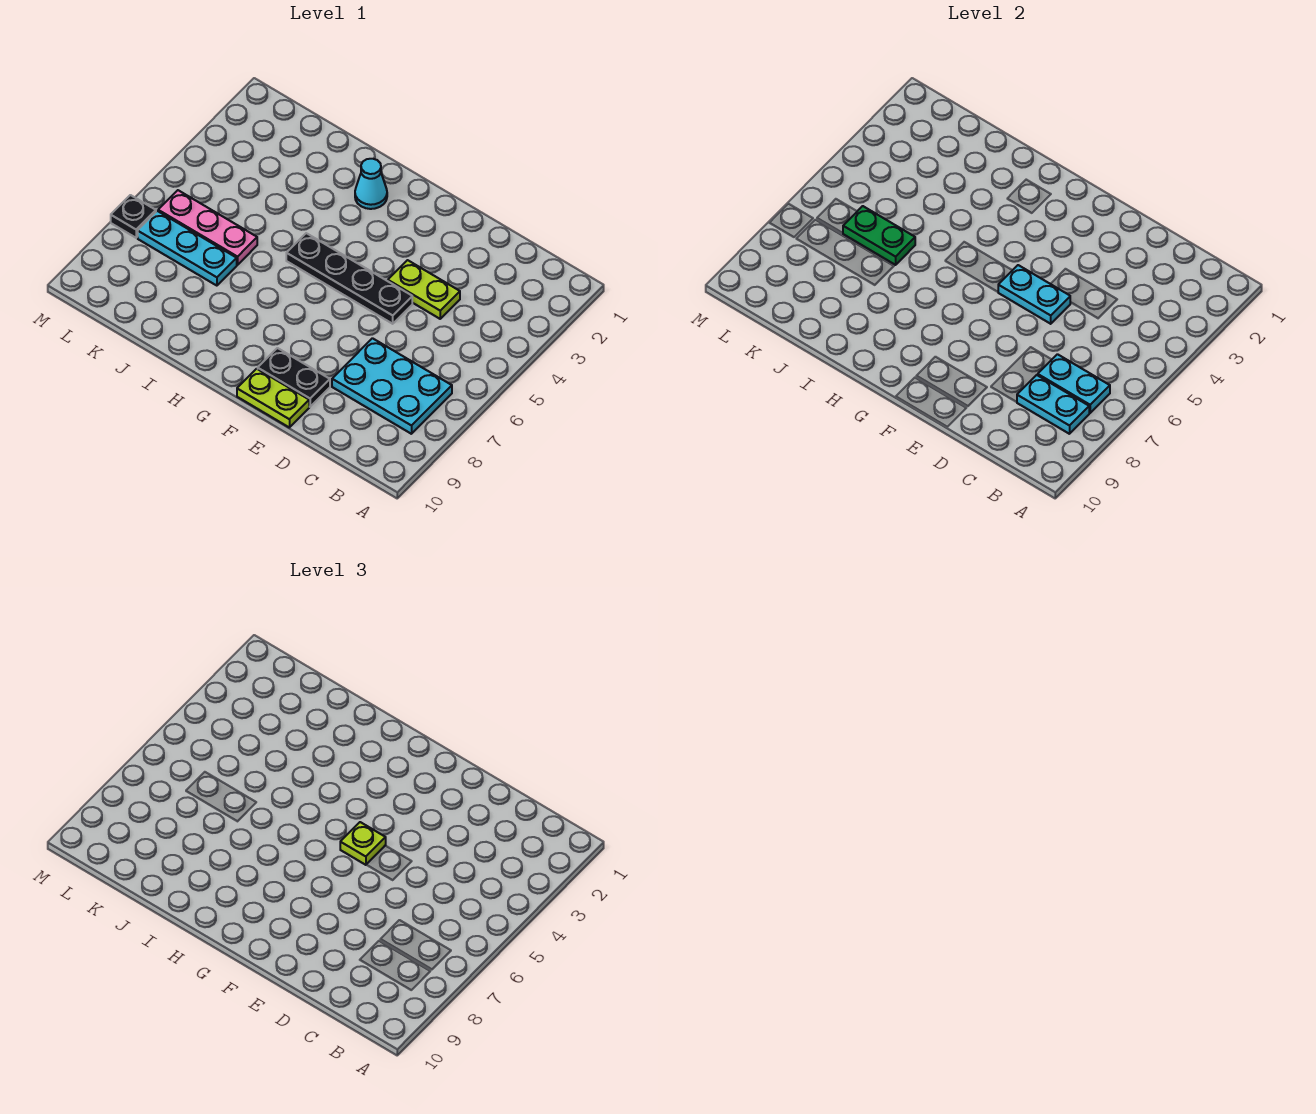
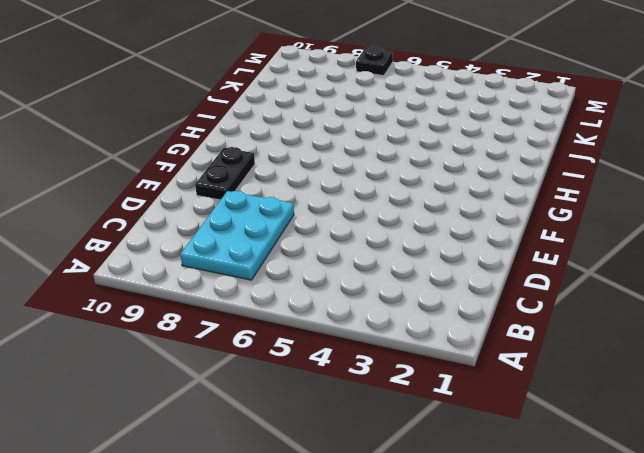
none -> lime 1x2 plate [388,260,460,319]
none -> black 1x4 plate [286,233,412,324]
none -> lime 1x2 plate [237,369,309,428]

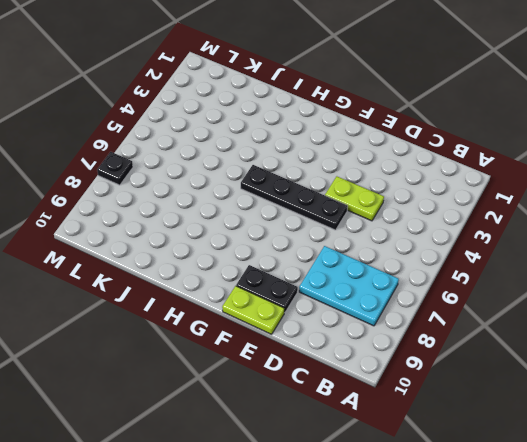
none -> cyan 1x1 cone [355,159,387,209]
none -> pink 1x3 plate [158,190,257,265]
none -> cyan 1x3 plate [138,211,237,286]

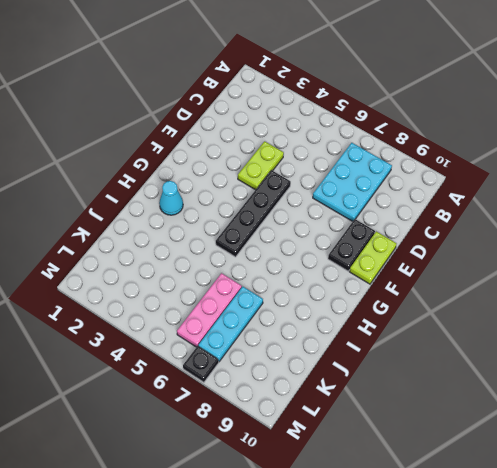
none -> cyan 1x2 plate [1038,354,1110,413]
none -> cyan 1x2 plate [1017,375,1089,434]
none -> cyan 1x2 plate [998,265,1070,324]

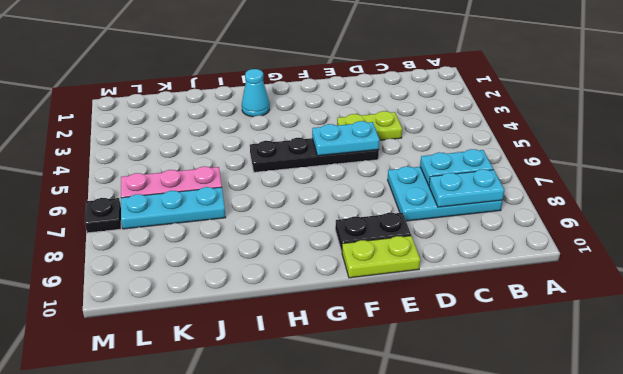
none -> green 1x2 plate [843,206,915,265]
none -> lime 1x1 plate [340,822,386,865]

